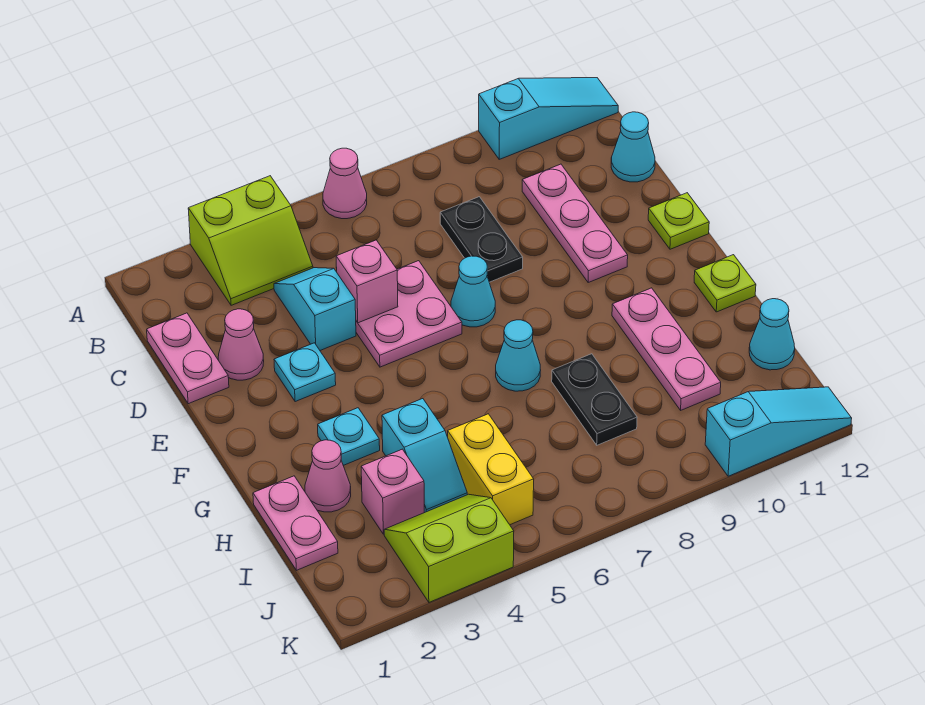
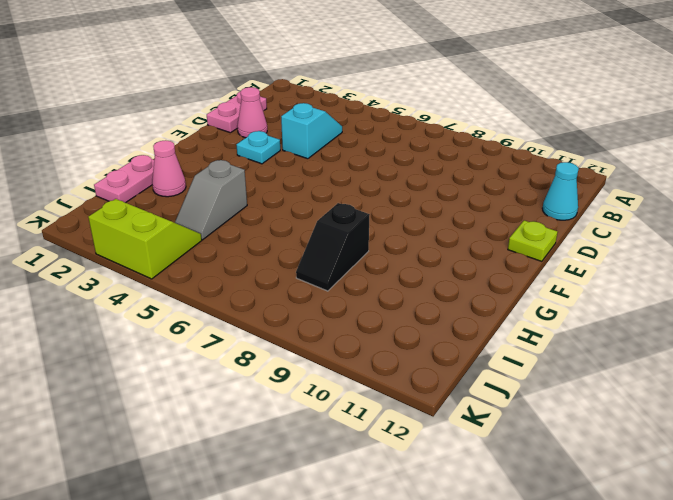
grey 1x2 slope [175,160,247,240] -> cyan 1x2 slope [382,399,467,513]
black 1x2 slope [296,203,370,291] -> black 1x2 plate [552,354,637,445]
none -> lime 2x2 slope [188,176,313,305]
none -> pink 1x1 cone [323,148,367,219]
none -> cyan 1x3 slope [479,78,618,159]

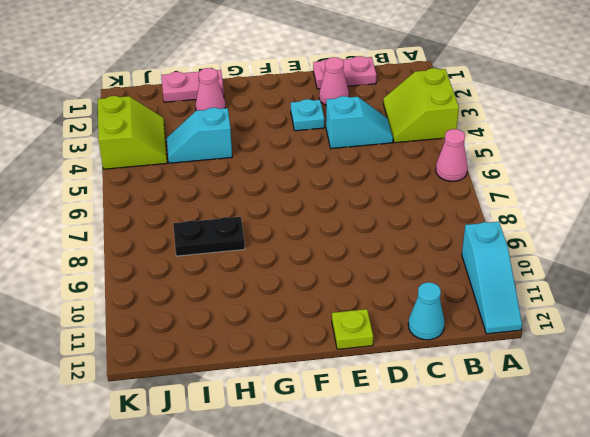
none -> black 1x2 plate [440,197,523,282]
none -> pink 1x3 plate [522,164,628,282]
none -> pink 2x2 plate [356,261,462,367]

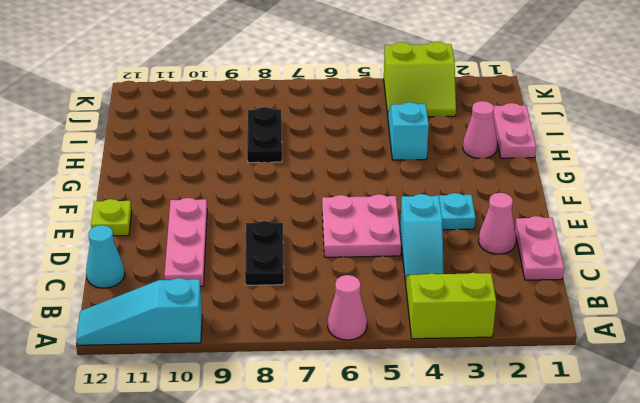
none -> cyan 1x1 cone [451,256,495,327]
none -> cyan 1x1 plate [318,408,380,465]
none -> cyan 1x1 cone [496,320,541,391]

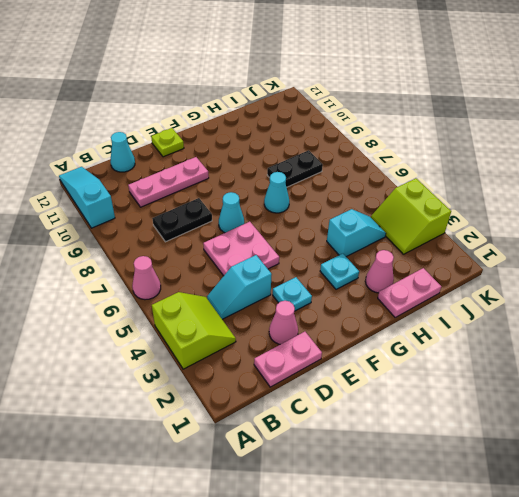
none -> pink 1x3 plate [612,288,721,410]
none -> lime 1x1 plate [694,255,756,312]
none -> pink 1x1 brick [361,449,424,534]

